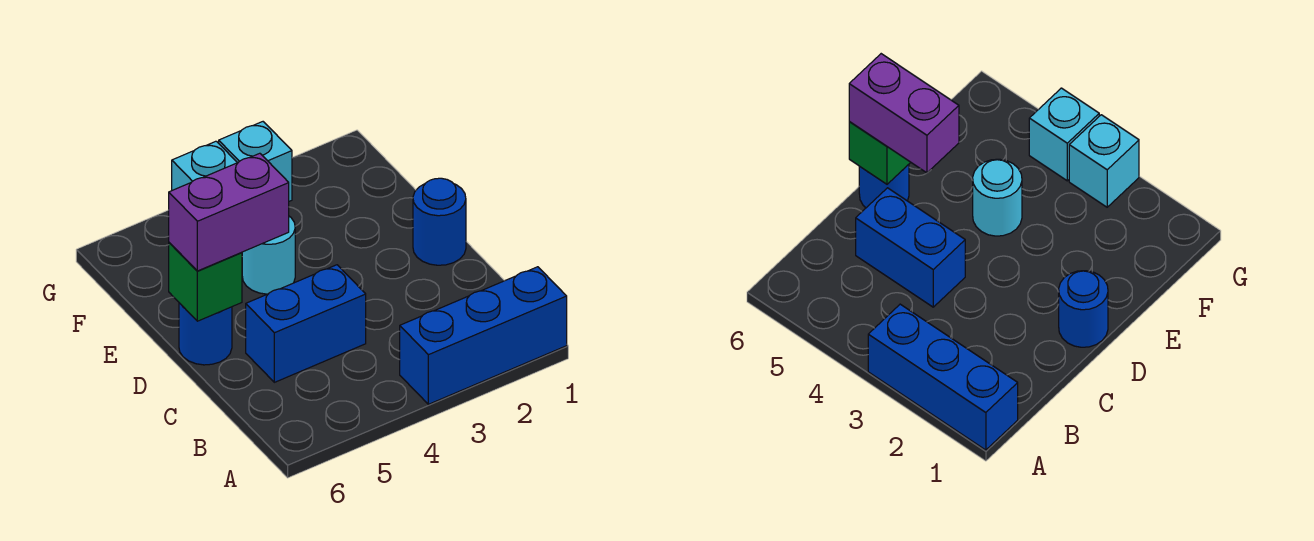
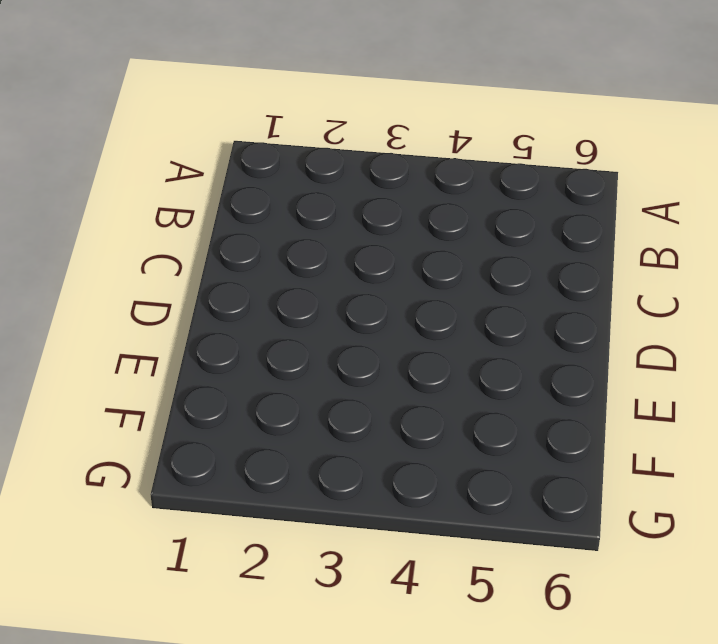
none -> blue 1x3 brick [400,267,567,404]
none -> blue 1x2 brick [246,265,366,382]

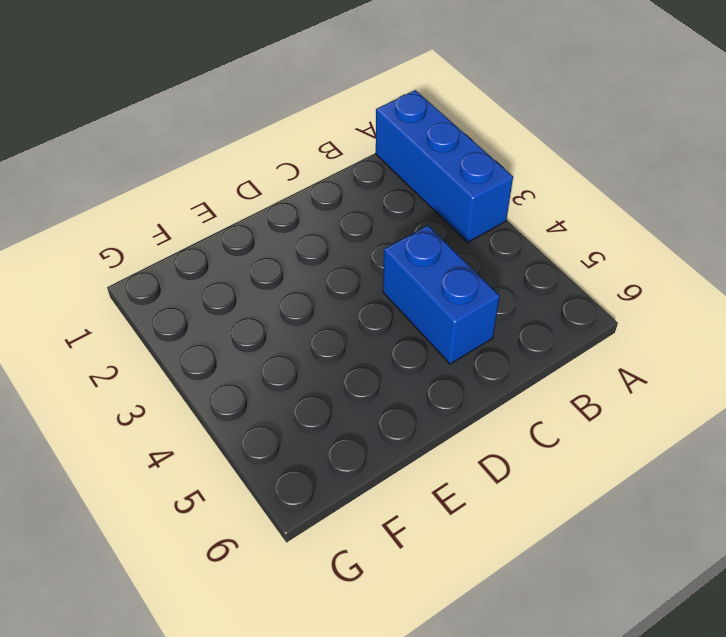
none -> blue 1x1 round brick [413,178,466,265]
none -> blue 1x1 round brick [179,303,232,365]

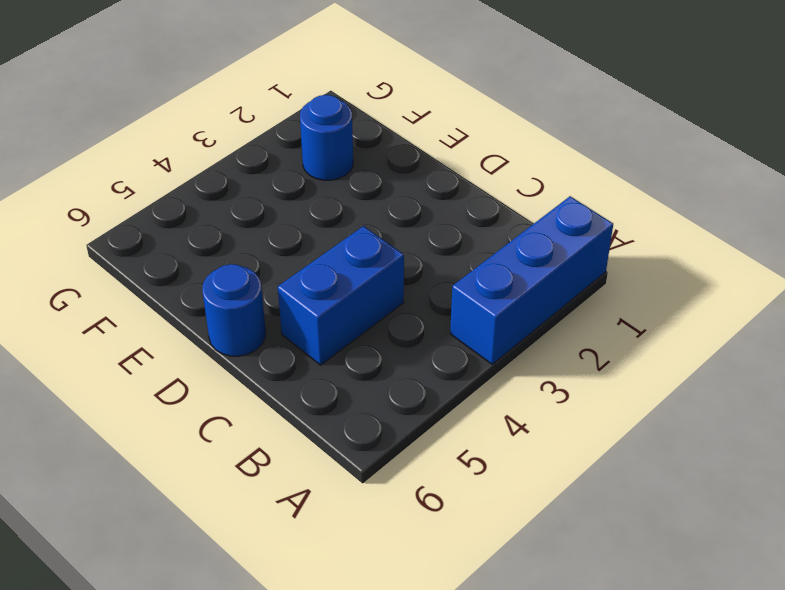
blue 1x1 round brick [300,95,353,180] -> blue 1x1 round brick moved to [413,178,466,265]
none -> cyan 1x1 round brick [242,216,295,294]
none -> cyan 1x1 brick [219,122,292,201]

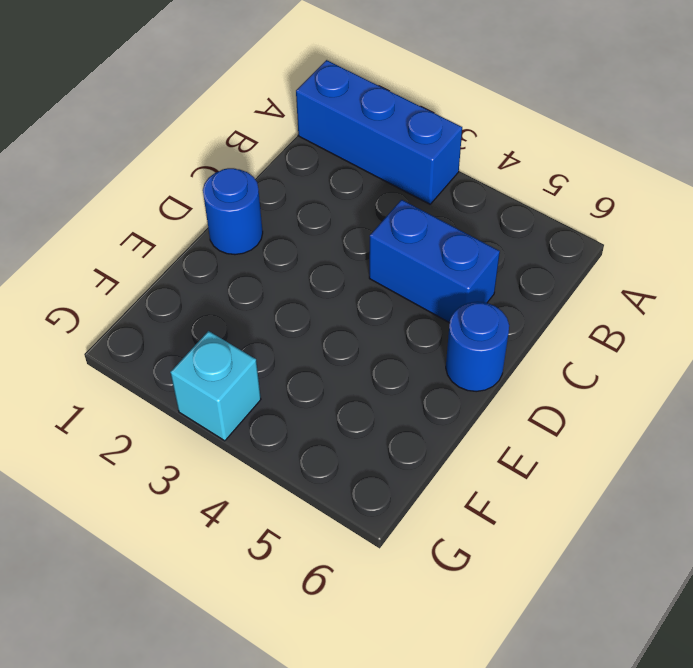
none -> cyan 1x1 round brick [242,216,295,294]
none -> cyan 1x1 brick [172,141,237,190]

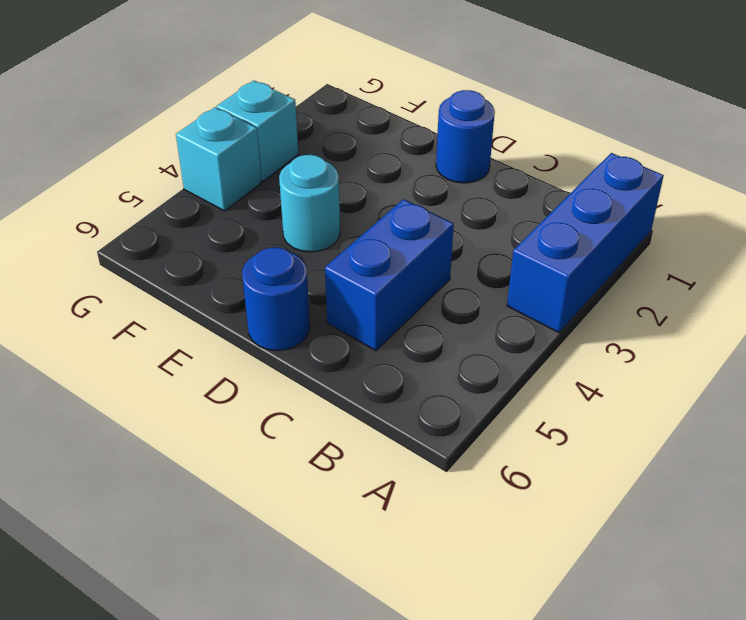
none -> green 1x1 brick [169,243,242,321]
none -> purple 1x2 brick [169,153,289,271]

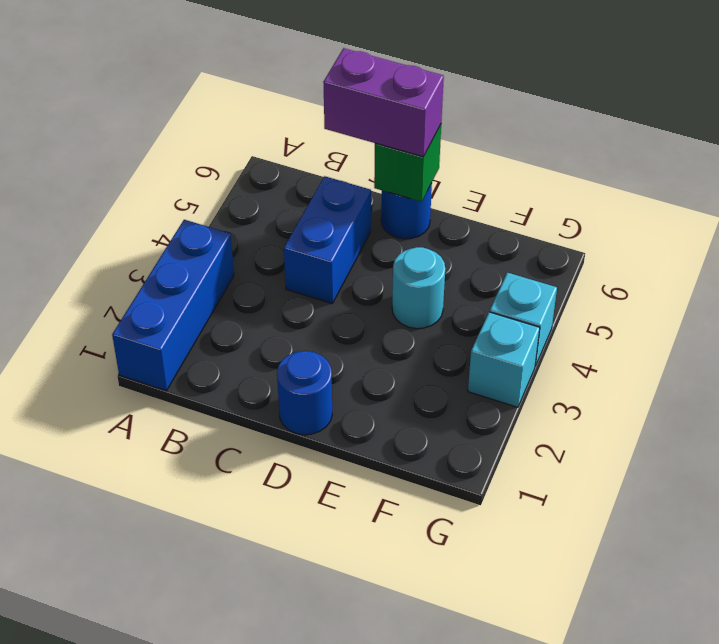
purple 1x2 brick [323,48,444,157] -> purple 1x2 brick turned to [169,153,289,271]

